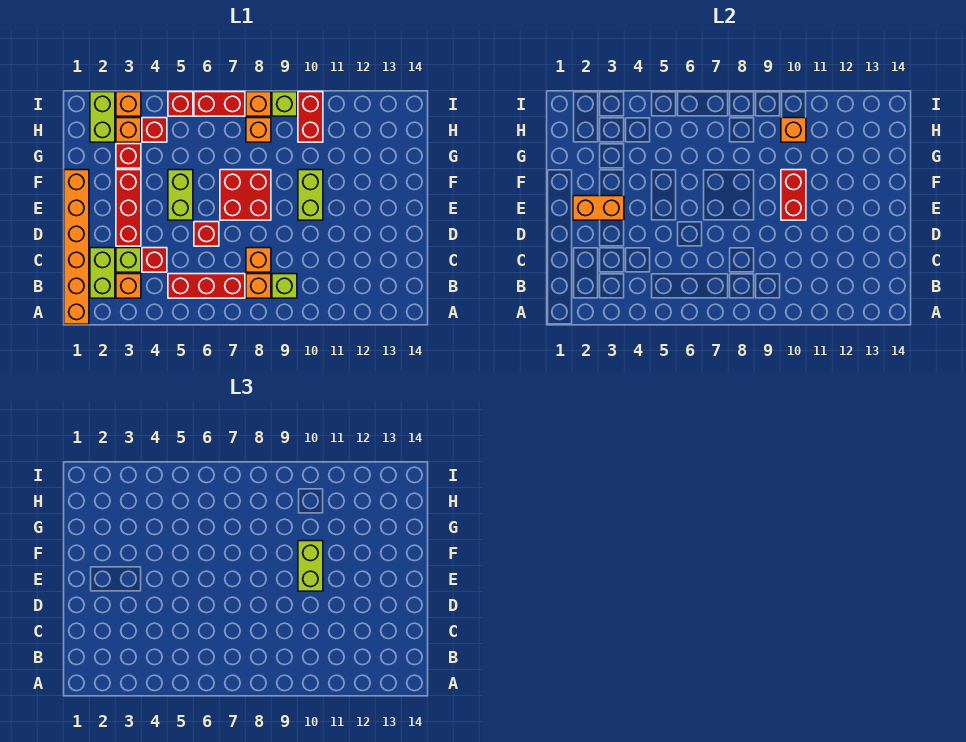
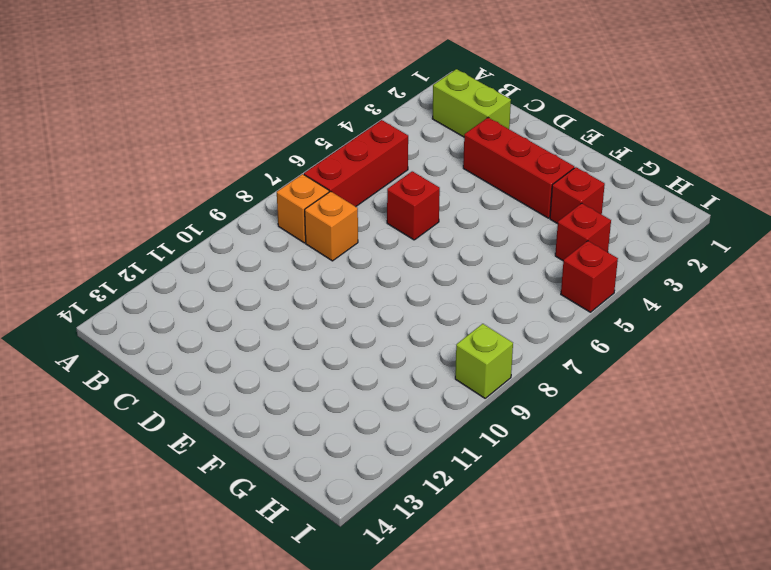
none -> orange 1x6 brick [64,170,89,324]
none -> orange 1x1 brick [116,274,141,298]
none -> lime 1x1 brick [272,274,297,298]

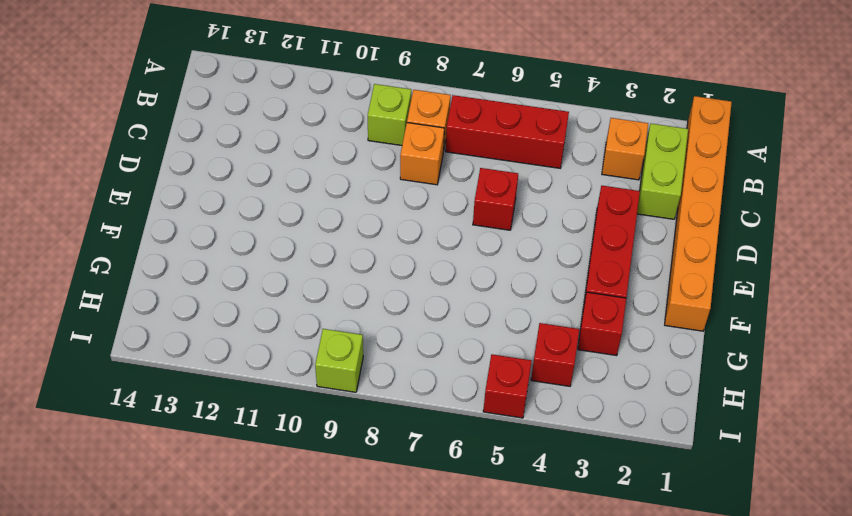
none -> lime 1x1 brick [116,248,141,272]
none -> red 1x1 brick [142,248,167,272]
none -> lime 1x2 brick [168,170,193,220]

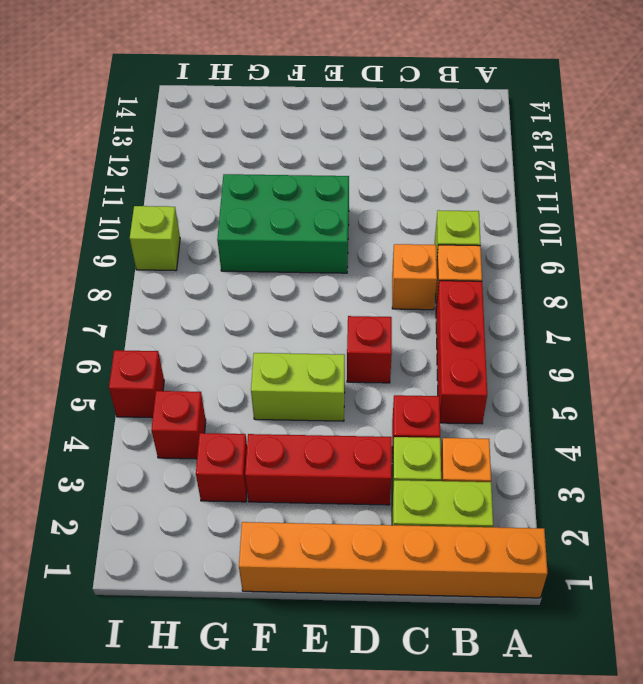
green 2x3 brick [217,174,349,273] -> lime 1x2 brick [298,170,323,220]
none -> red 2x2 brick [220,170,271,220]
none -> lime 1x2 brick [90,92,115,142]
none -> orange 1x1 brick [116,118,141,142]

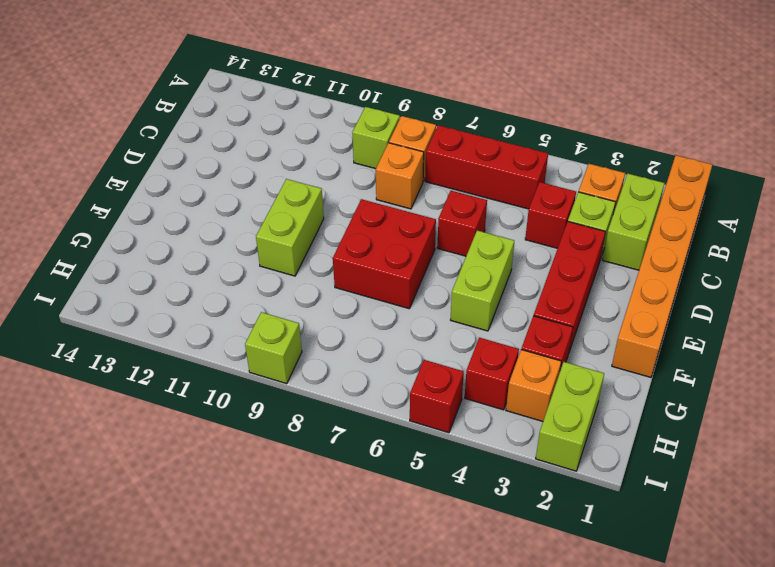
none -> orange 1x1 brick [246,118,271,142]
none -> red 1x2 brick [298,92,323,142]
none -> orange 1x1 brick [116,92,141,116]

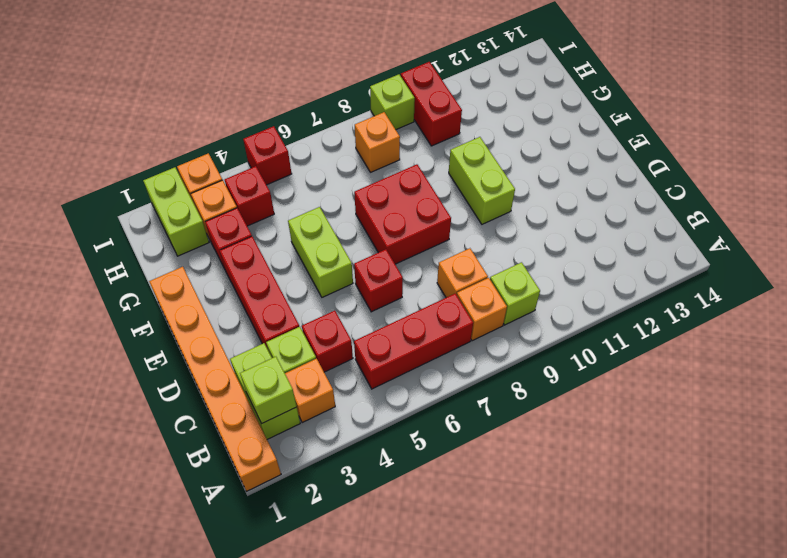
lime 1x1 brick [240,357,297,424] -> none
none -> red 1x2 brick [194,92,245,116]
none -> orange 1x1 brick [246,92,271,116]
none -> orange 1x2 brick [573,196,624,220]

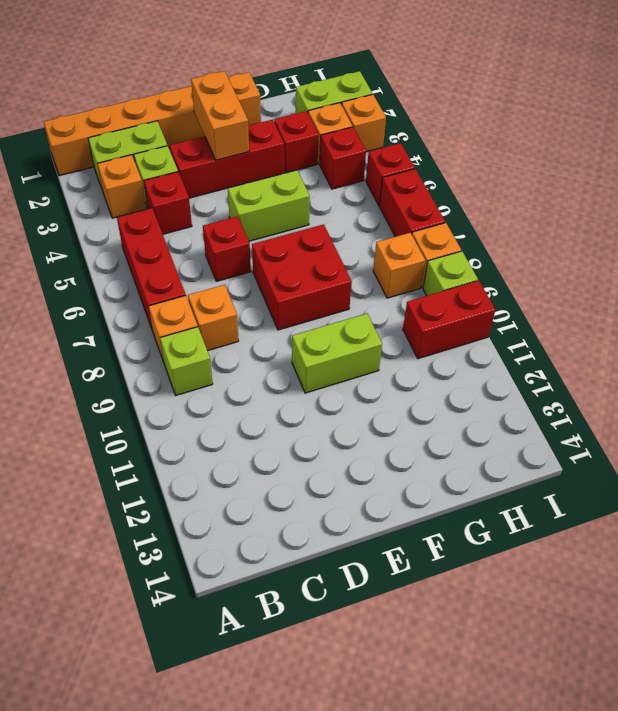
none -> red 1x2 brick [781,170,806,220]
none -> orange 1x1 brick [781,118,806,142]
none -> lime 1x2 brick [298,541,323,591]

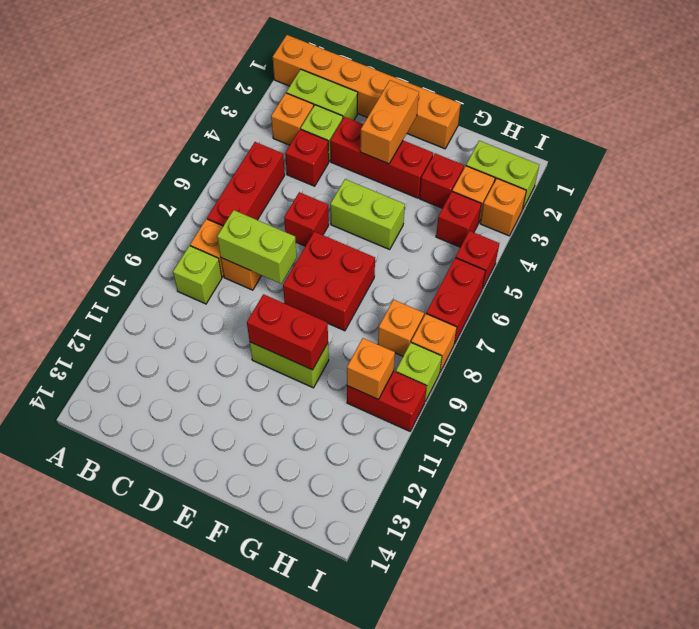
lime 1x2 brick [217,210,297,284] -> lime 1x2 brick moved to [298,541,323,591]

